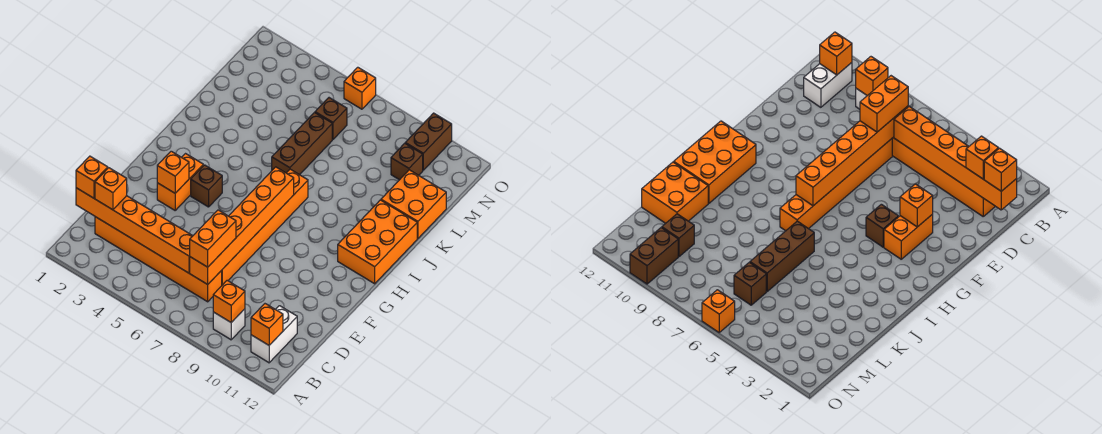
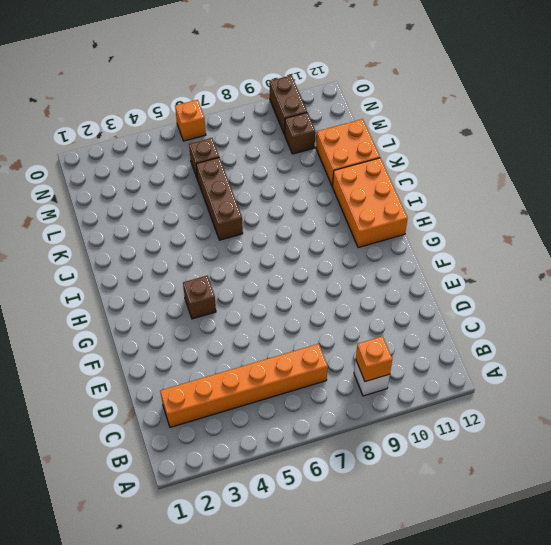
none -> white 1x2 brick [251,306,297,363]
none -> orange 1x6 brick [221,169,308,285]
none -> orange 1x2 brick [157,154,203,210]

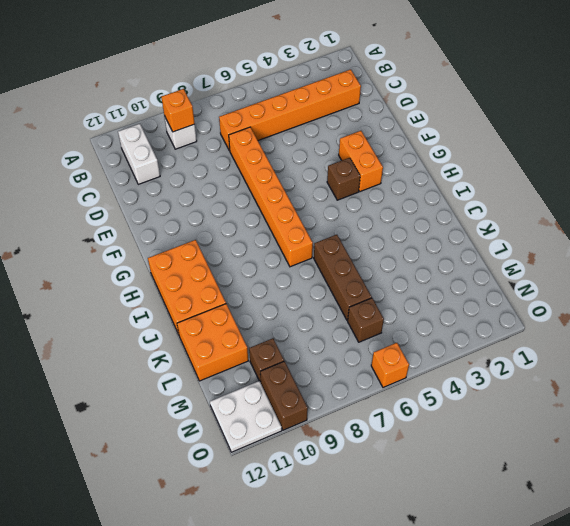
white 2x2 plate [210,381,282,452] -> none
none -> orange 1x1 brick [251,304,283,345]
none -> orange 1x6 brick [76,188,192,273]
none -> orange 1x6 brick [190,167,294,284]

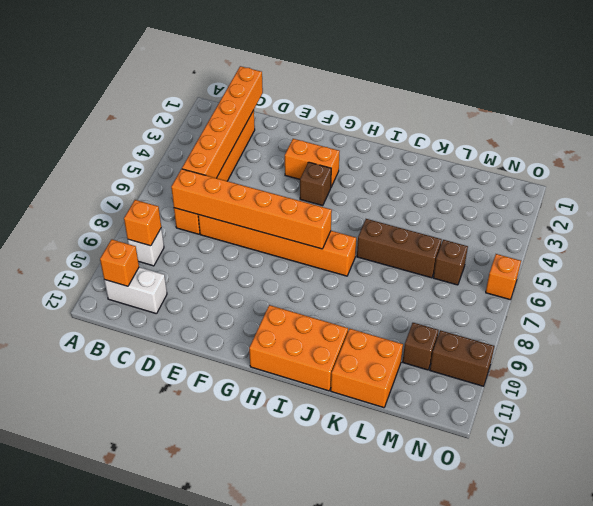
none -> orange 1x1 brick [157,151,189,193]
none -> orange 1x1 brick [76,156,108,198]
none -> orange 1x1 brick [95,168,127,210]

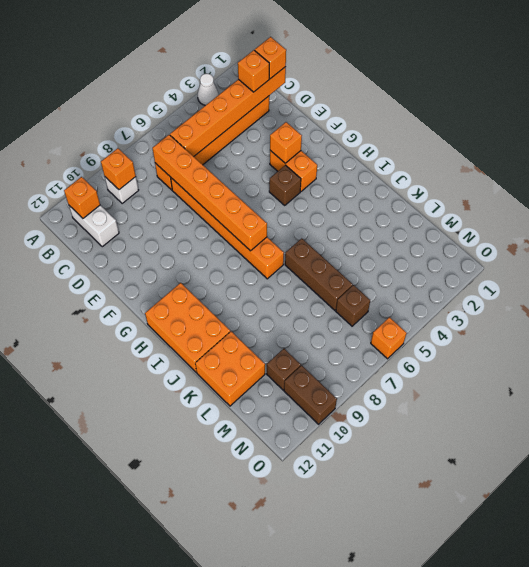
white 1x1 cone [198,74,218,105] -> none
none -> orange 1x2 brick [190,210,236,267]

